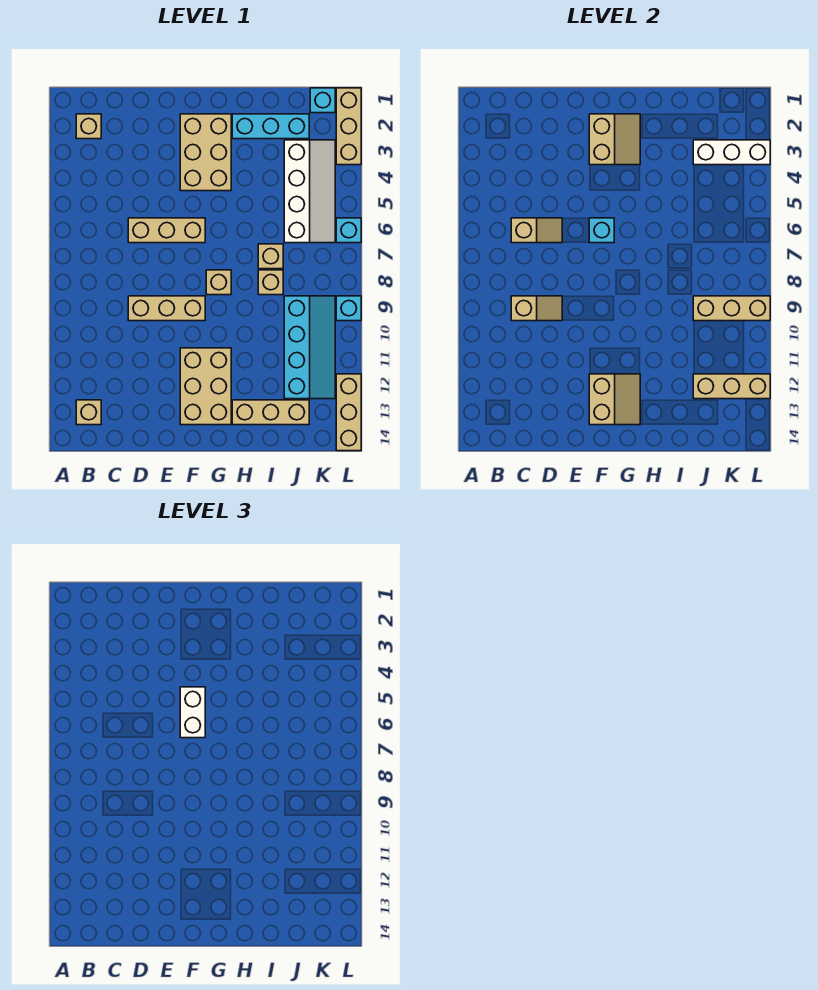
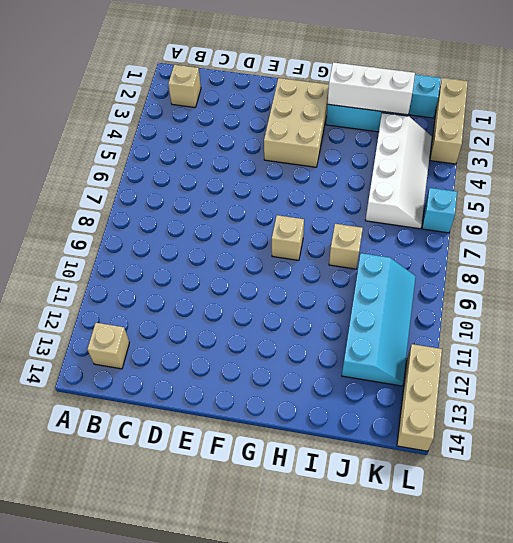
white 1x3 brick [328,62,415,115] -> white 1x3 brick moved to [693,140,770,165]
none -> tan 1x3 brick [128,218,205,243]
none -> tan 1x3 brick [128,296,205,321]
none -> tan 2x3 brick [180,348,231,425]

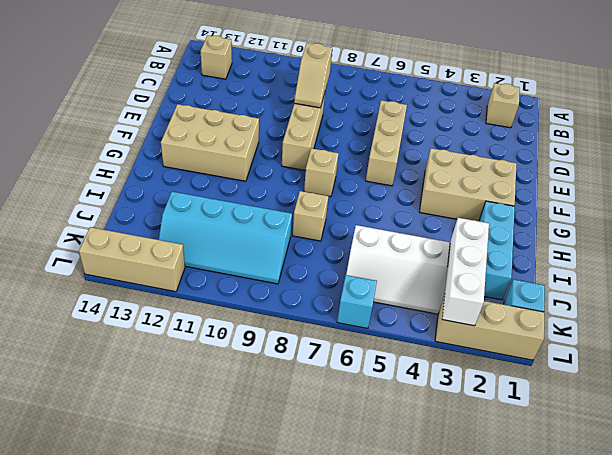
none -> tan 1x3 brick [232,400,309,425]
none -> tan 1x1 brick [258,244,283,269]
none -> cyan 1x1 brick [336,296,361,321]

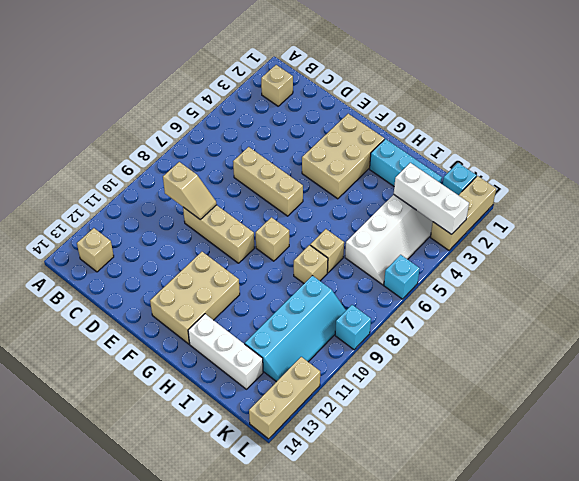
white 1x3 brick [188,314,263,389] -> tan 1x3 brick [232,400,309,425]
none -> tan 1x2 slope [511,218,562,243]
none -> tan 2x2 slope [589,114,640,165]
none -> cyan 1x1 brick [589,218,614,243]

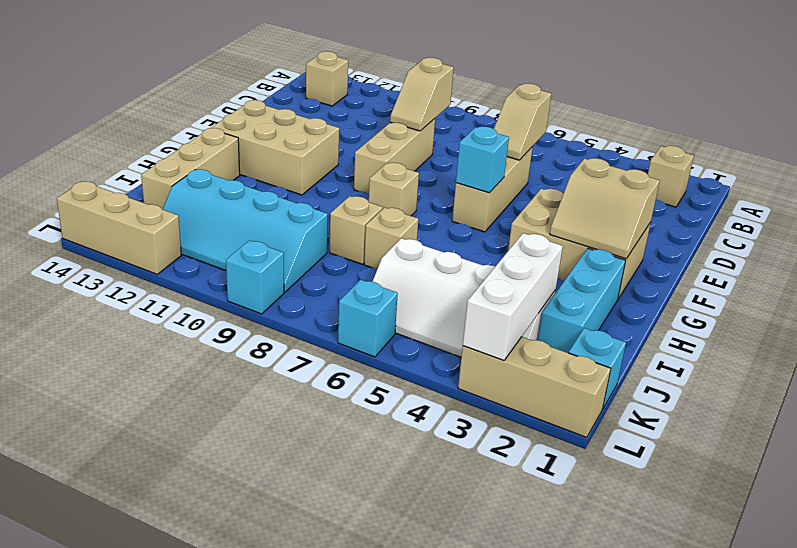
none -> tan 2x2 slope [589,374,640,425]
none -> tan 1x3 brick [693,296,770,321]
none -> tan 1x3 brick [693,374,770,399]

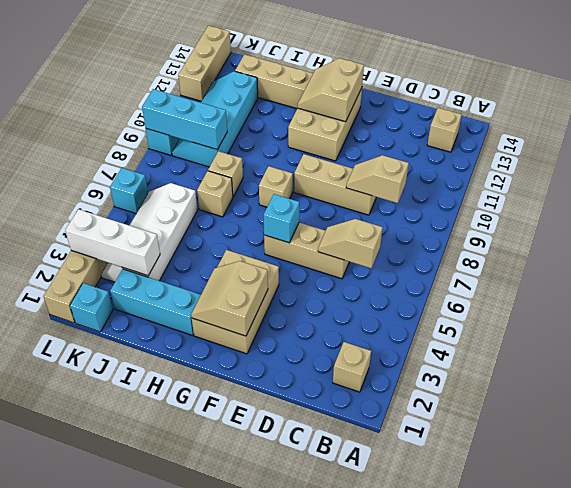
cyan 1x3 brick [142,89,227,150] -> tan 1x3 brick [693,296,770,321]
none -> tan 1x3 brick [693,374,770,399]
none -> white 1x2 brick [180,687,205,738]

